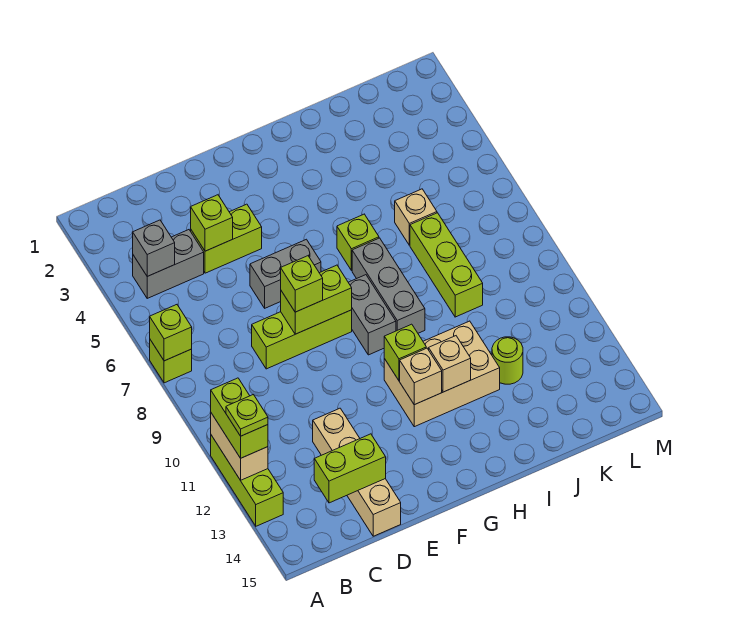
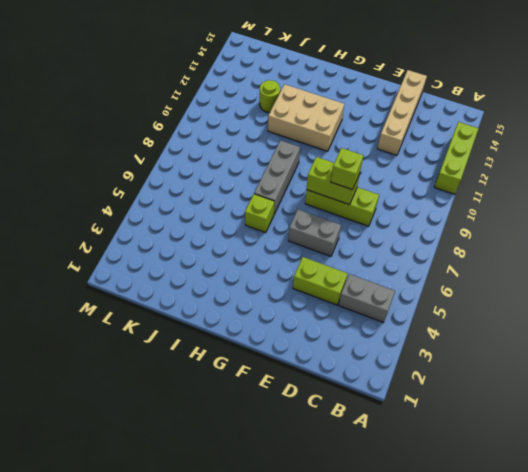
none -> lime 1x1 brick [150,340,192,383]
none -> grey 1x2 brick [348,275,396,355]
none -> tan 1x1 brick [395,189,437,245]

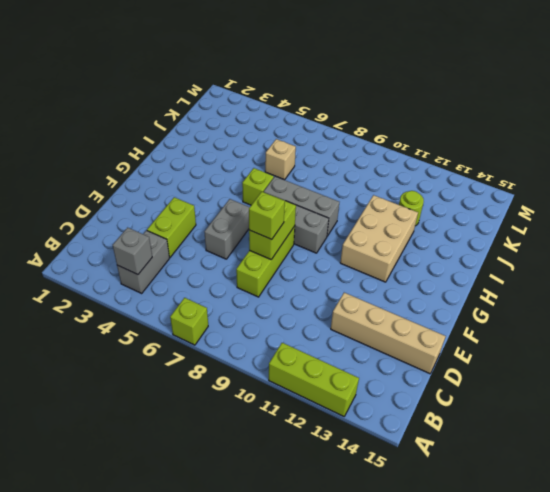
none -> lime 1x3 brick [410,213,483,317]
none -> lime 1x1 brick [150,305,192,361]
none -> tan 1x2 brick [211,413,268,480]

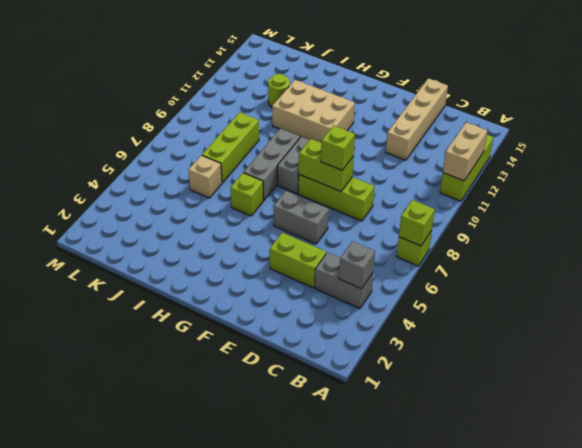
none -> lime 1x2 brick [314,434,386,503]
none -> lime 1x1 brick [191,195,233,251]
none -> lime 1x1 brick [384,324,426,381]

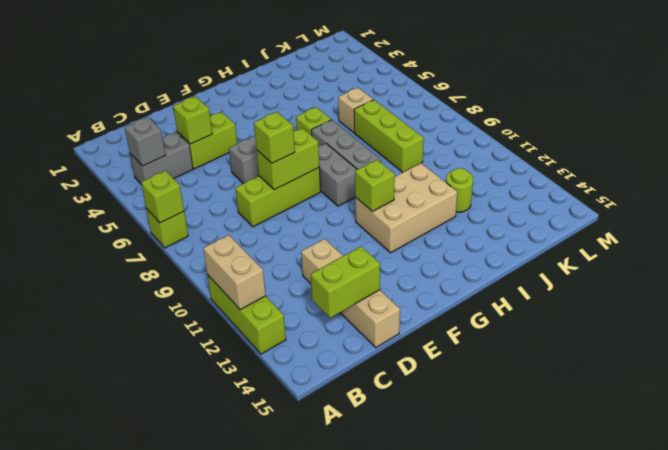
none -> tan 1x1 brick [400,348,442,405]
none -> tan 1x1 brick [429,336,471,392]
none -> lime 1x2 brick [211,378,268,458]

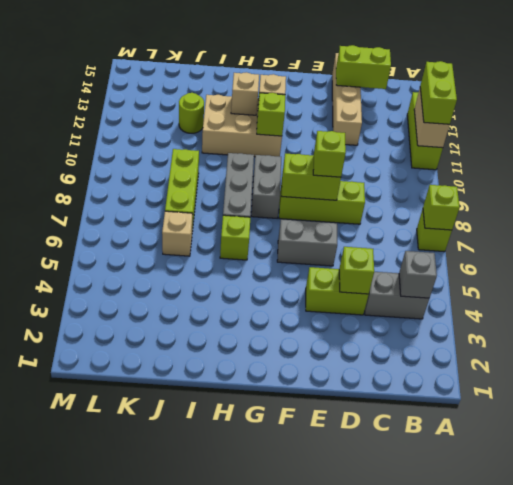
none -> lime 1x1 plate [226,395,268,436]

